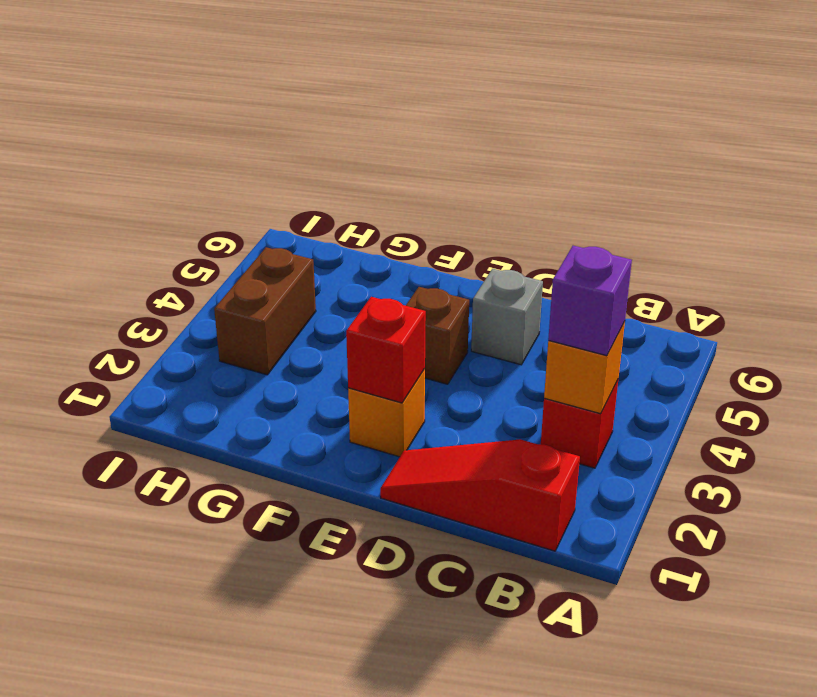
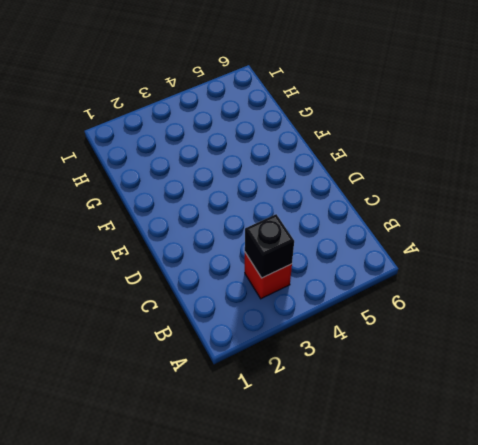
black 1x1 brick [245,214,294,278] -> orange 1x1 brick [544,322,625,414]
none -> red 1x3 slope [380,439,580,551]
none -> grey 1x1 brick [471,269,543,365]

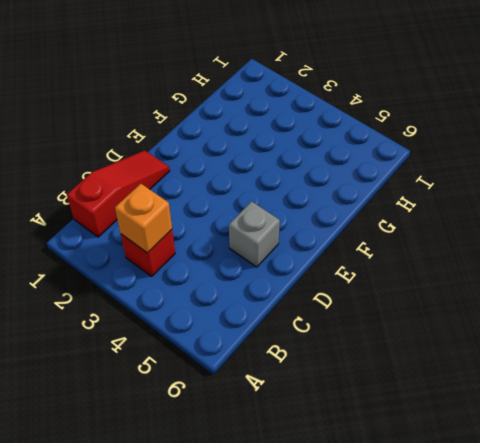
none -> orange 1x1 brick [348,369,425,457]
none -> brown 1x1 brick [406,287,469,384]

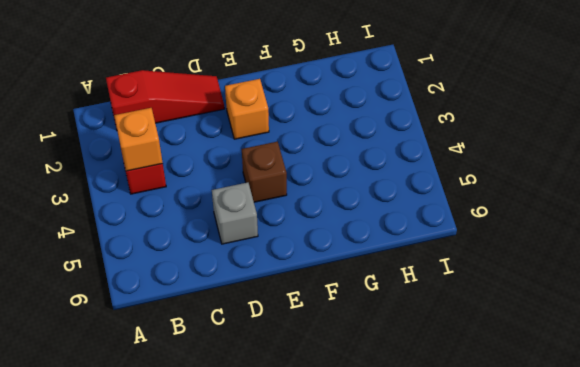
none -> brown 1x2 brick [214,247,316,375]
none -> red 1x1 brick [346,297,426,403]

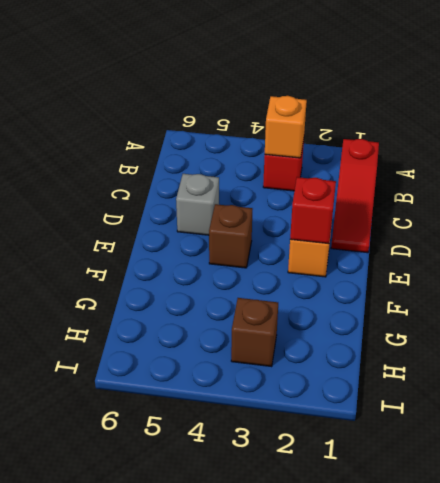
brown 1x1 brick [231,298,278,367] -> brown 1x2 brick [214,247,316,375]
none -> purple 1x1 brick [548,246,632,356]

